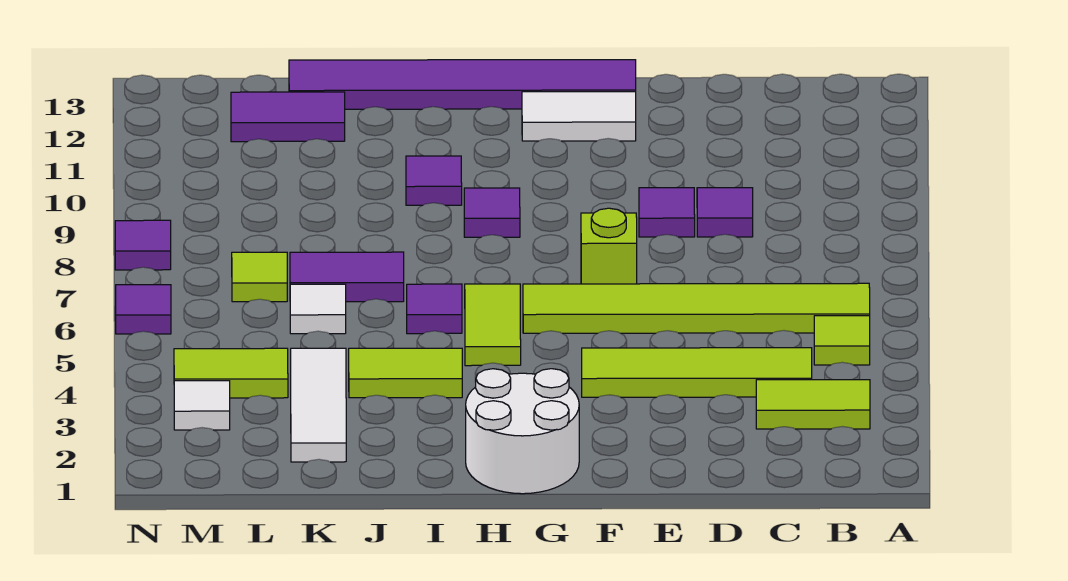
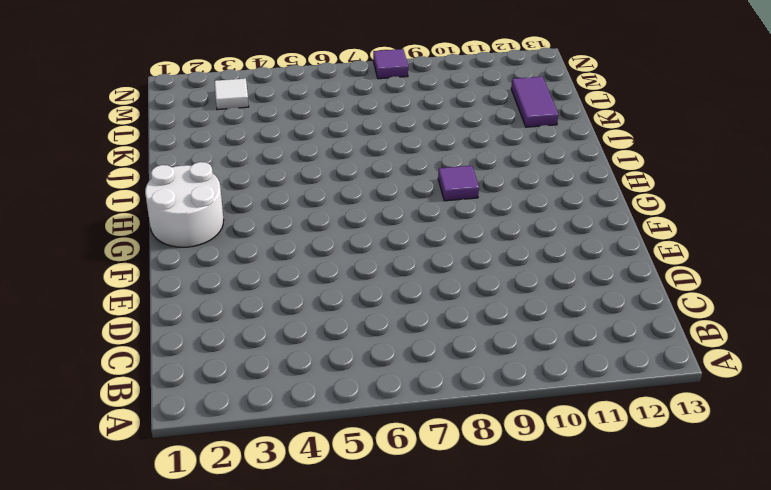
none -> lime 1x2 tile [756,380,870,429]
none -> lime 1x1 tile [814,316,870,365]
none -> lime 1x6 tile [523,283,870,333]

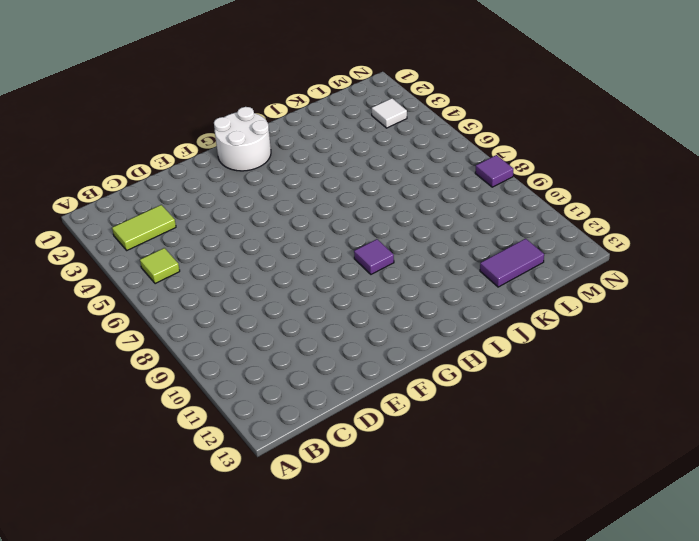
none -> lime 1x6 tile [523,283,870,333]
none -> lime 1x4 tile [582,348,812,397]
none -> purple 1x1 tile [697,188,753,237]

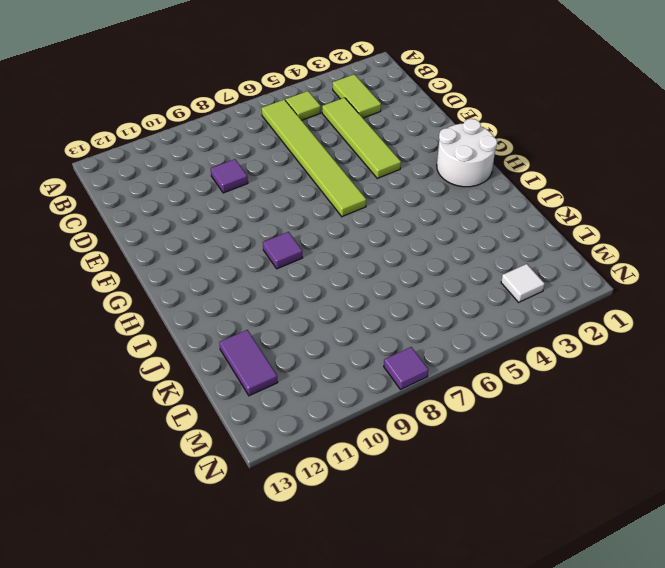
none -> purple 1x1 tile [639,188,695,237]
none -> lime 1x1 brick [581,208,637,284]
none -> white 1x2 tile [522,92,636,141]

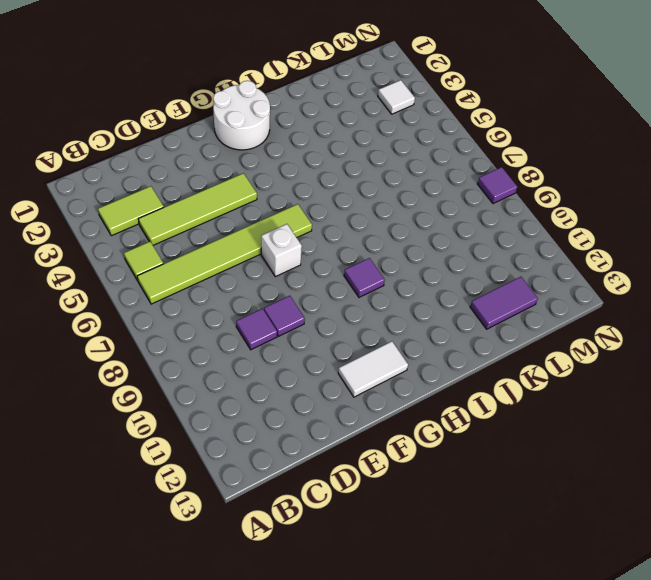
white 1x1 brick [261,224,302,277] -> lime 1x1 brick [581,208,637,284]
none -> purple 1x6 tile [289,60,636,109]
none -> lime 1x2 tile [465,284,521,366]
none -> lime 1x2 tile [349,348,462,398]

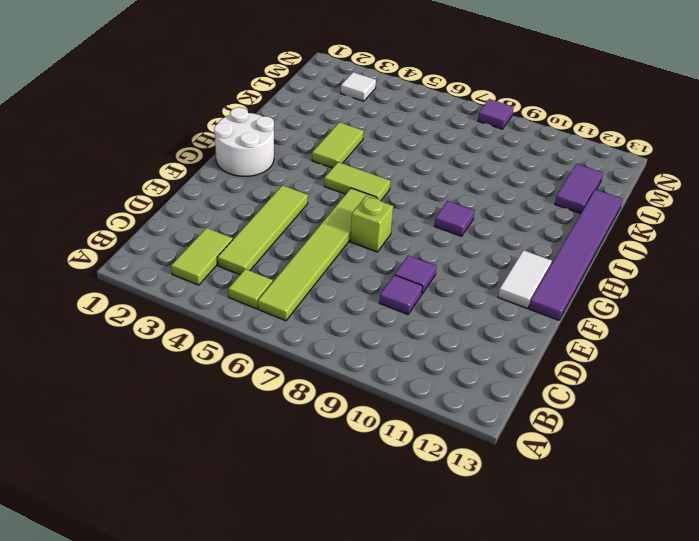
none -> purple 1x1 tile [407,284,462,334]
none -> purple 1x1 tile [406,156,462,205]
none -> purple 1x2 tile [290,252,404,302]

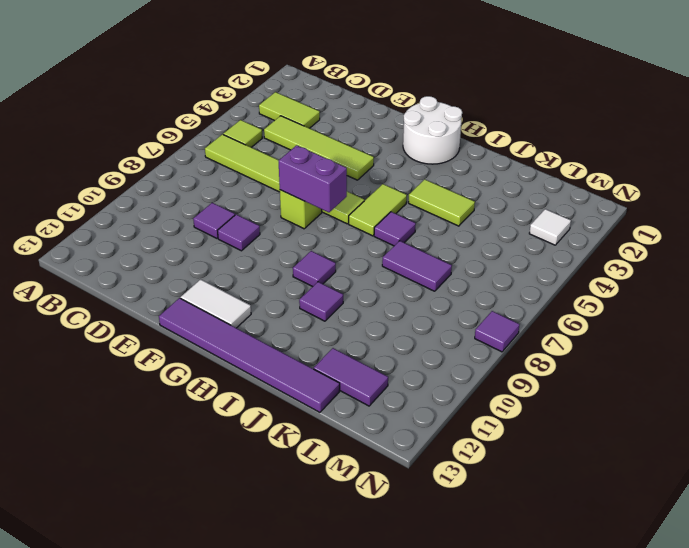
purple 1x2 brick [279,145,347,212] -> none
none -> white 1x3 tile [291,348,346,462]
none -> white 1x1 tile [290,284,346,334]
none -> lime 1x2 tile [174,348,288,398]

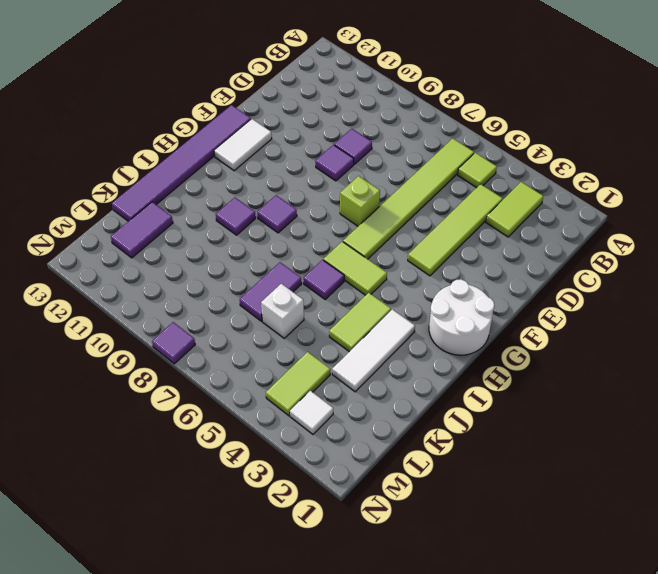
white 1x3 tile [332,309,415,392] -> white 1x3 tile turned to [291,348,346,462]
white 1x1 brick [261,284,304,338] -> white 1x1 tile [290,284,346,334]
none -> lime 1x1 tile [232,252,287,302]
none -> purple 1x1 tile [116,285,171,334]

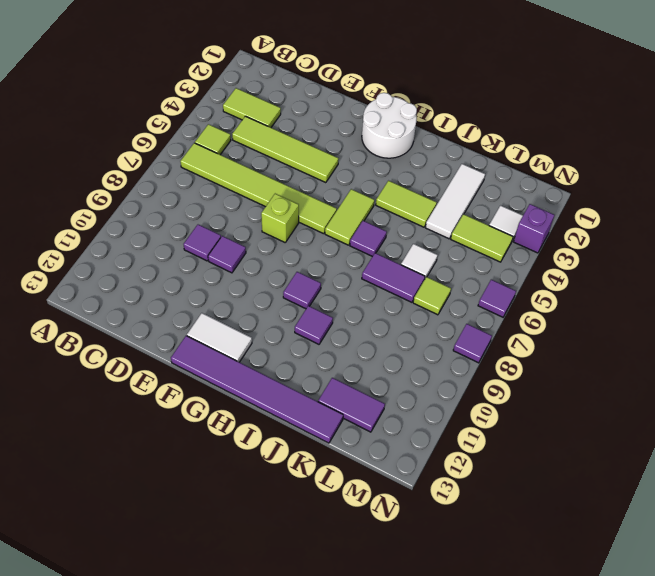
purple 1x1 brick [514,204,554,253] -> none

